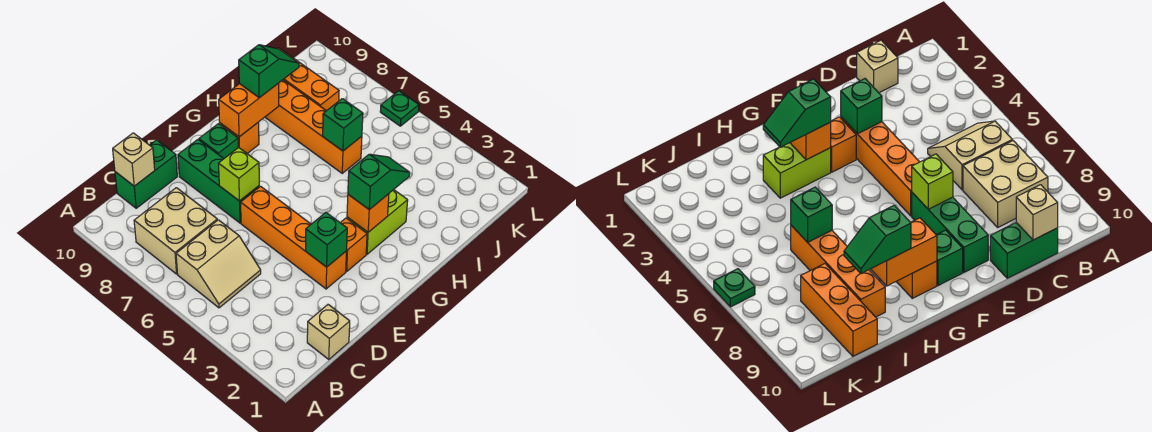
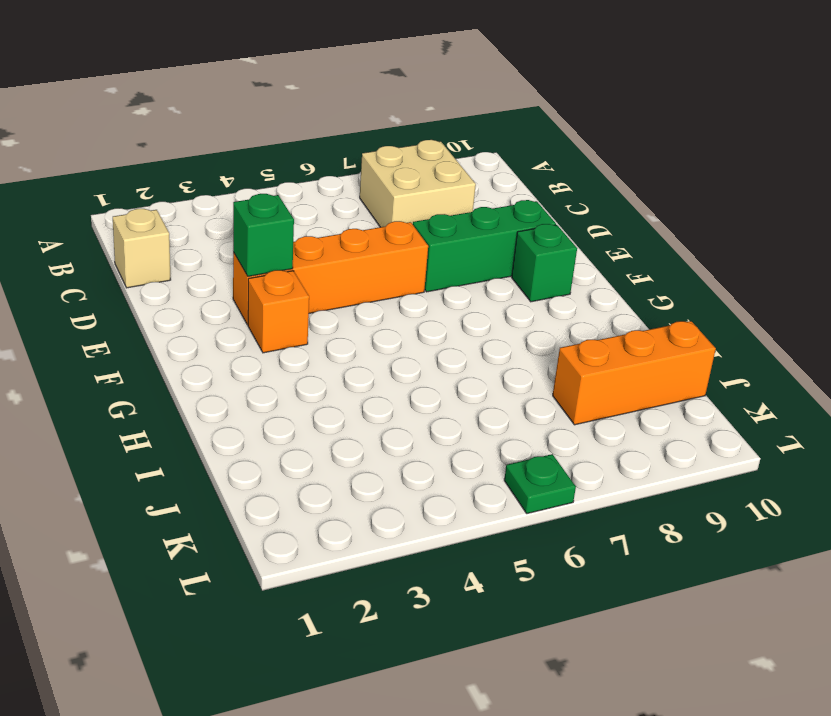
none -> tan 2x2 slope [176,220,261,308]
none -> green 1x2 brick [115,140,177,208]
none -> lime 1x2 brick [347,190,408,254]

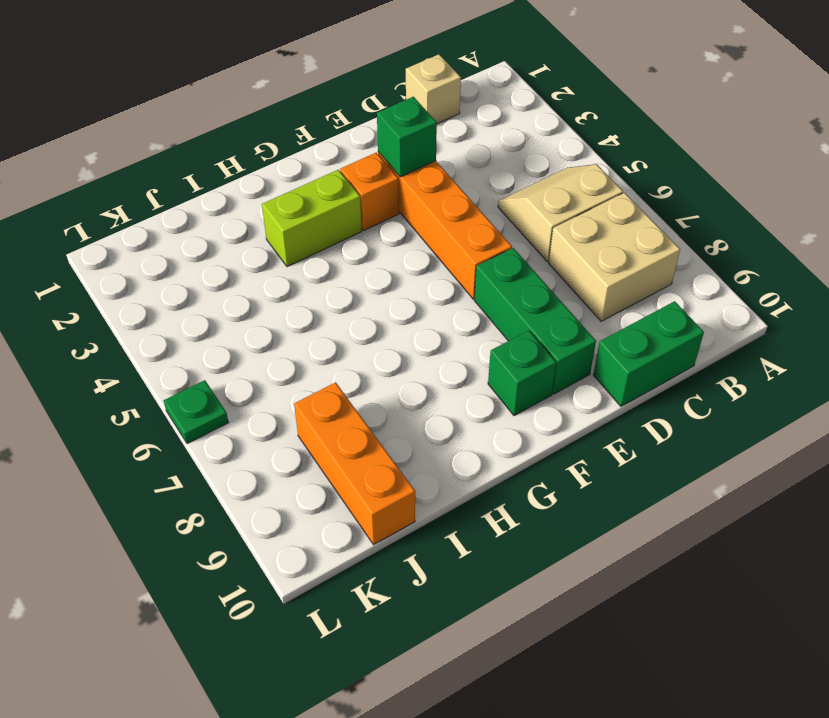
none -> orange 1x1 brick [220,122,259,153]
none -> orange 1x4 brick [265,80,362,173]
none -> tan 1x1 brick [113,133,155,186]

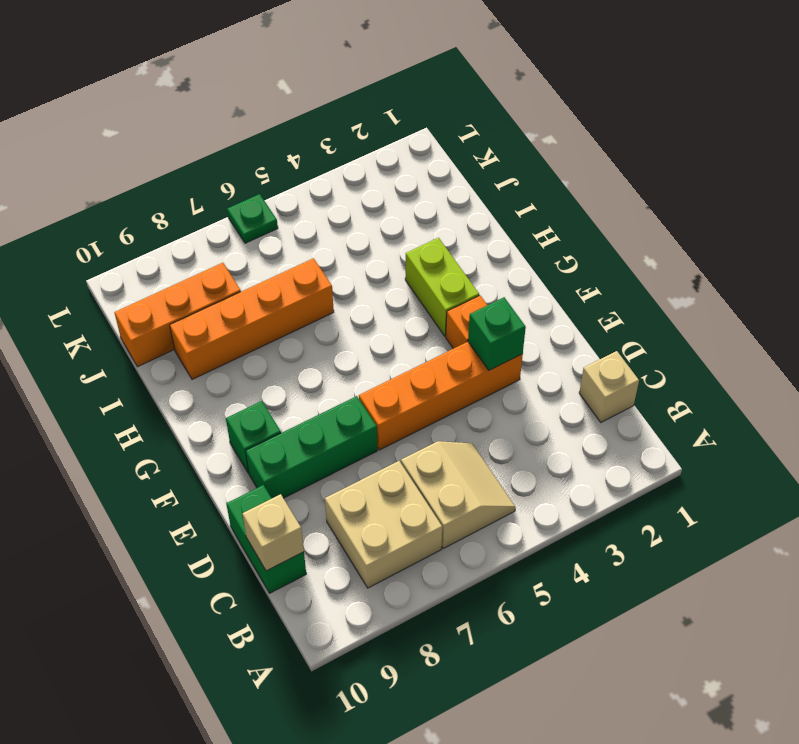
none -> orange 1x1 brick [220,122,259,153]
none -> lime 1x1 brick [218,147,259,201]
none -> orange 1x1 brick [347,194,389,232]

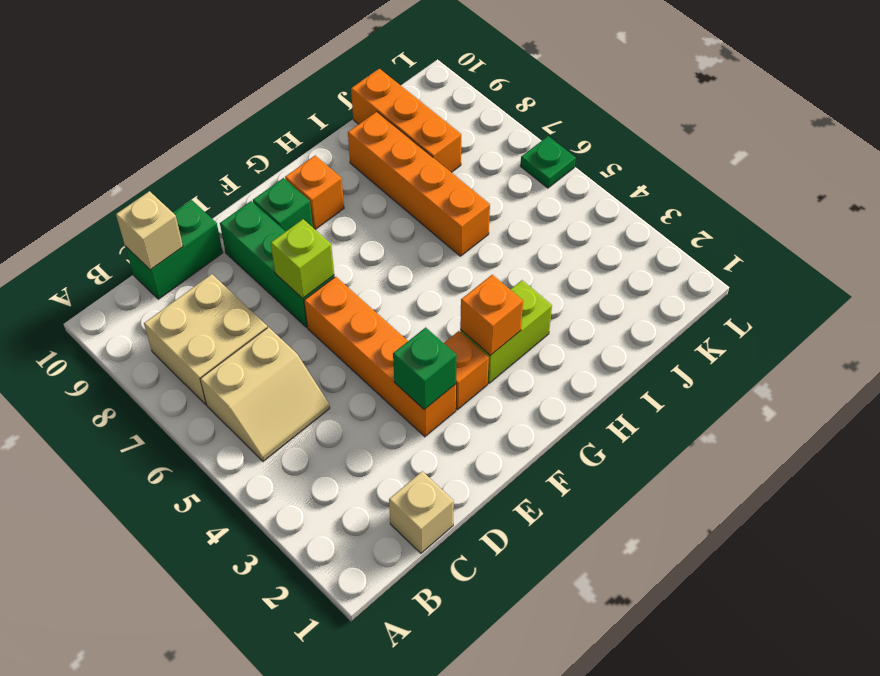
none -> orange 1x2 brick [219,83,279,137]
none -> green 1x1 brick [323,99,363,151]
none -> green 1x2 slope [348,154,410,210]

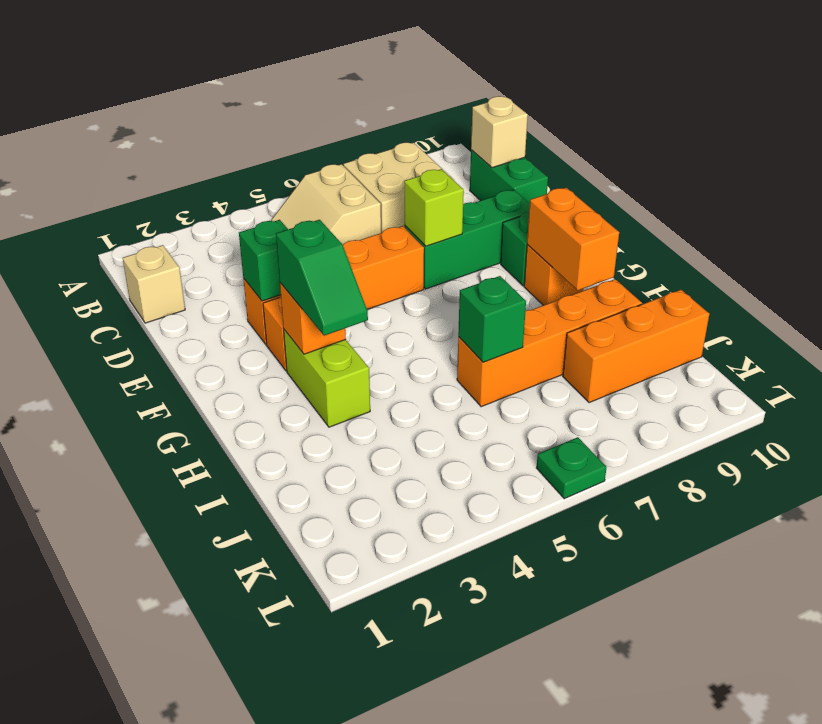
none -> green 1x2 slope [239,45,299,98]

